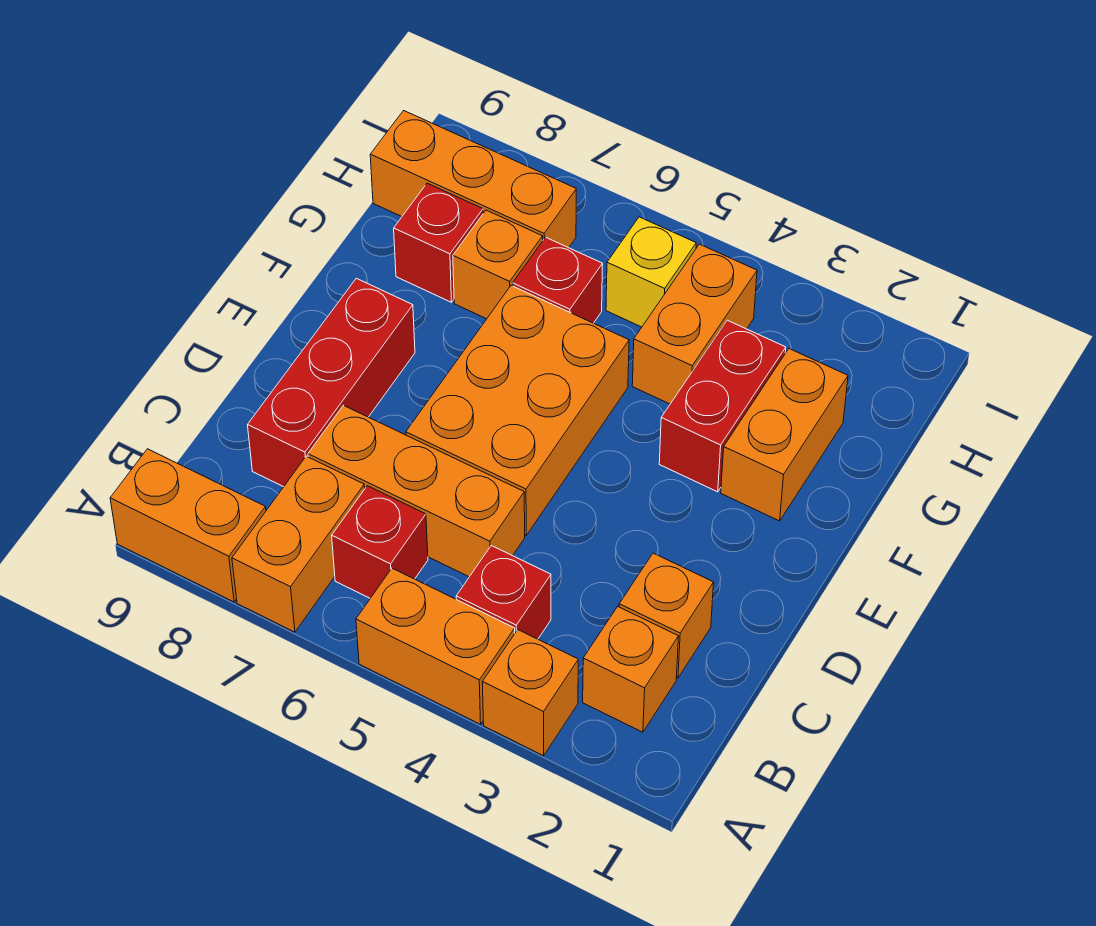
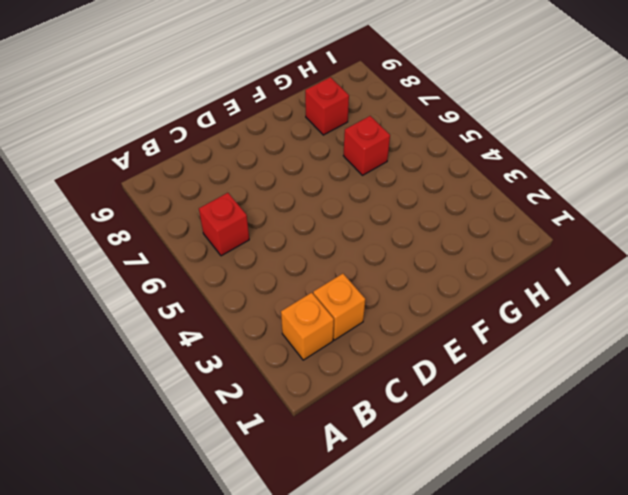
none -> orange 1x1 brick [482,630,578,756]
none -> orange 1x2 brick [356,568,515,724]
none -> orange 1x2 brick [232,456,365,632]

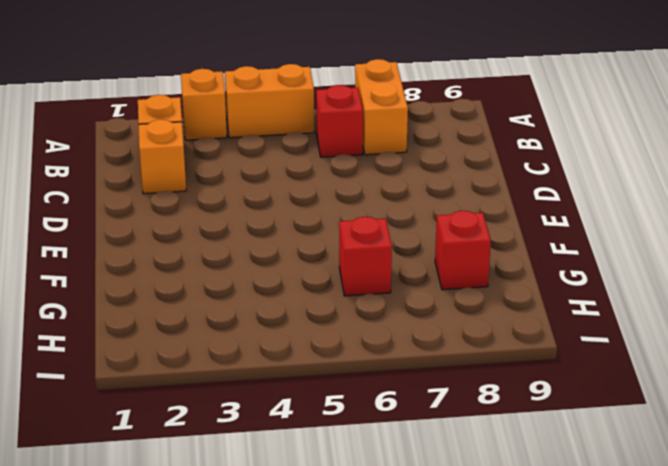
none -> orange 1x2 brick [110,449,266,602]
none -> red 1x1 brick [456,546,551,639]
none -> orange 1x3 brick [308,405,525,577]

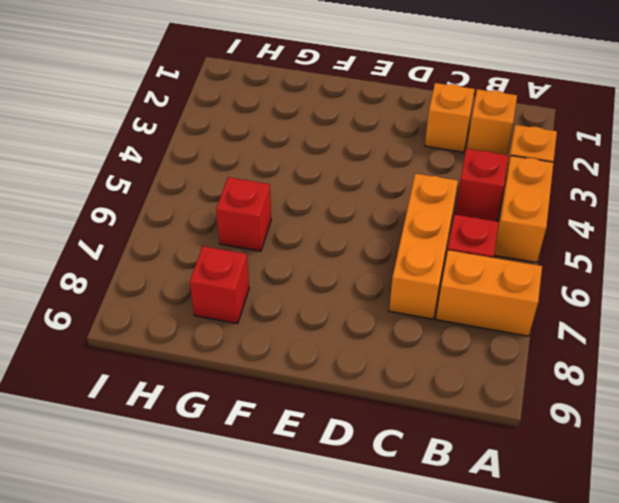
none -> orange 1x2 brick [110,449,266,602]
none -> red 1x3 brick [248,278,415,487]
none -> orange 2x3 brick [406,286,629,535]

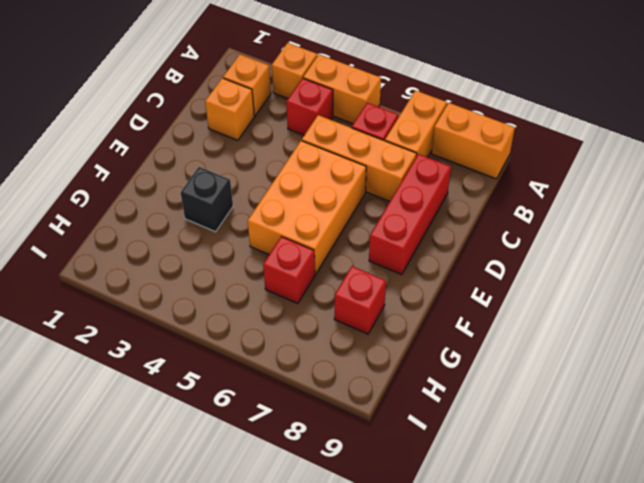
black 1x1 brick [181,167,233,232] -> red 1x2 brick [659,320,786,492]
none -> orange 1x2 brick [721,349,848,521]
none -> orange 1x2 brick [632,244,757,404]
none -> orange 1x1 brick [453,210,543,319]

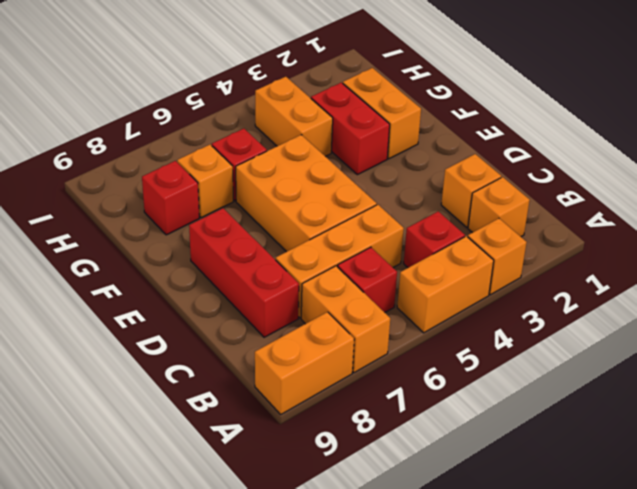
none -> yellow 1x1 brick [606,217,696,327]
none -> orange 1x3 brick [370,111,576,248]

